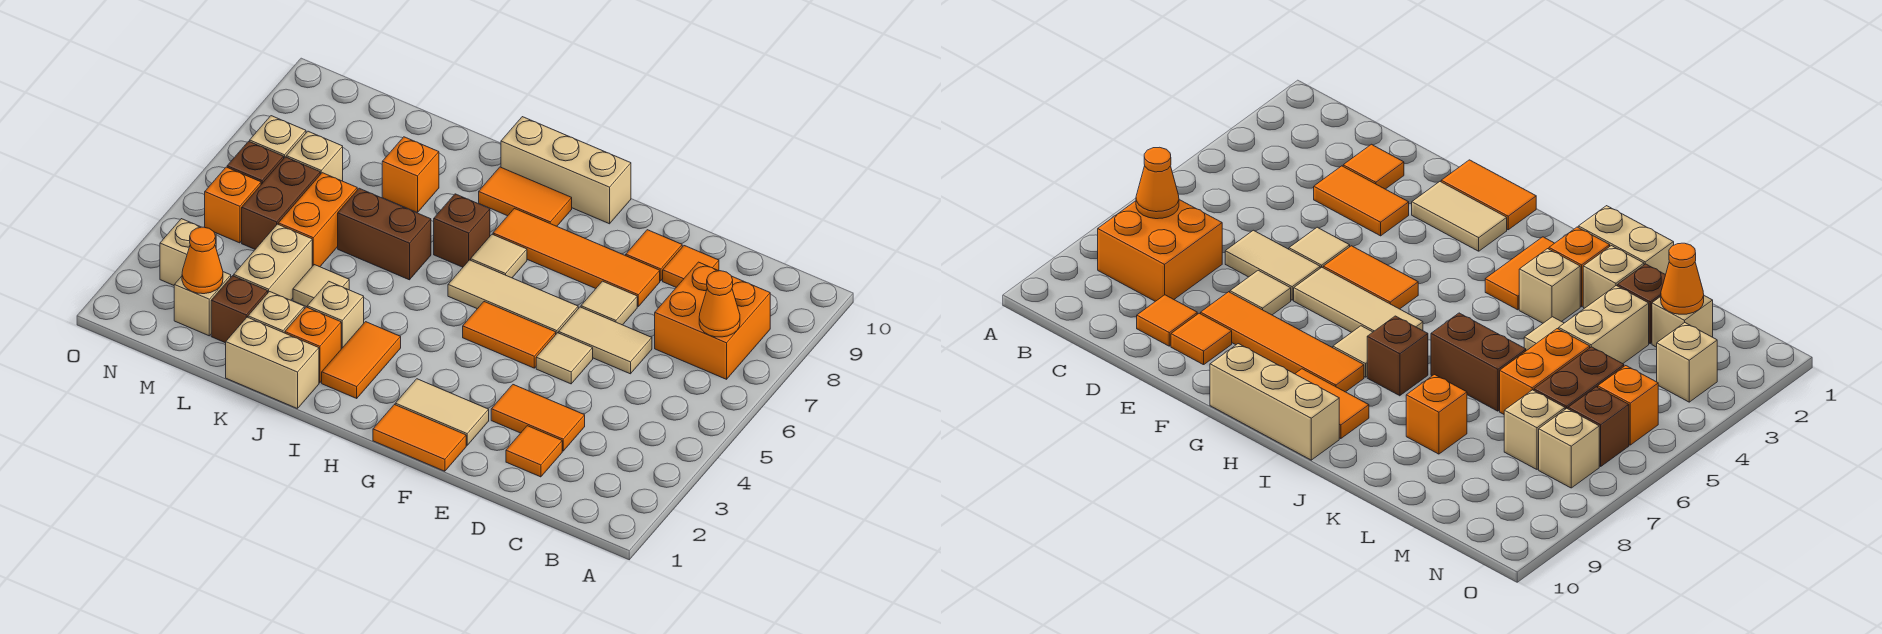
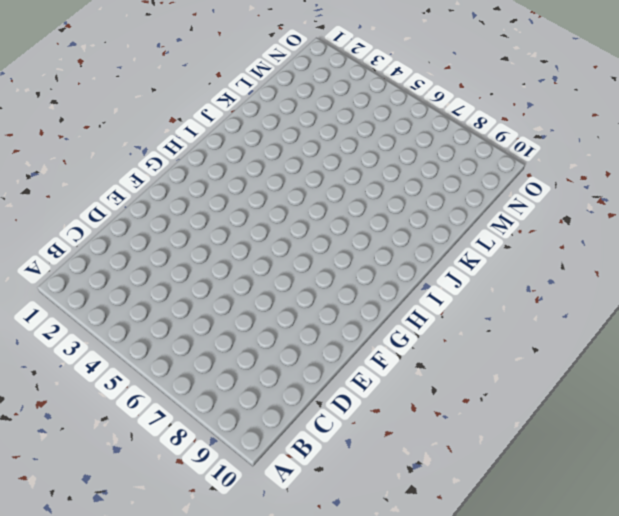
none -> orange 2x2 brick [655,262,770,379]
none -> orange 1x1 tile [506,426,562,477]
none -> orange 1x2 tile [491,385,585,451]
none -> tan 1x2 tile [559,307,652,374]

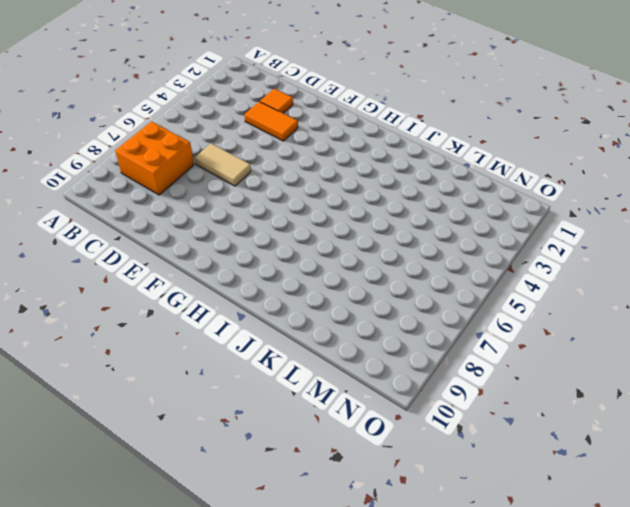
none -> orange 1x1 tile [663,246,719,287]
none -> tan 1x1 tile [536,333,593,384]
none -> tan 1x1 tile [581,281,637,325]
none -> orange 1x4 tile [493,208,660,306]

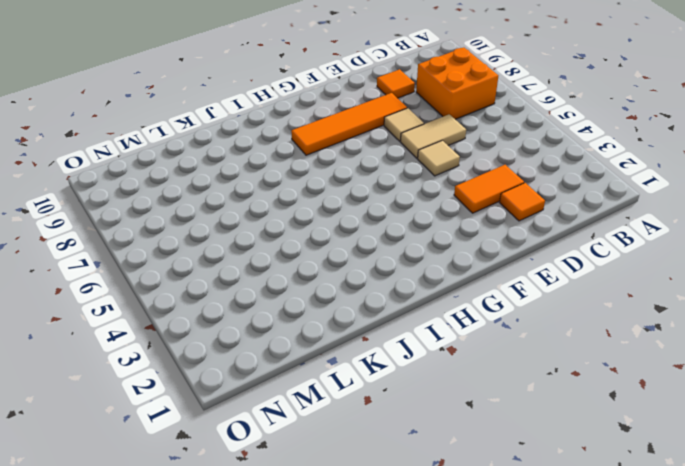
none -> orange 1x1 tile [626,230,682,281]
none -> orange 1x2 tile [373,405,466,471]
none -> tan 1x2 tile [395,379,489,445]
none -> orange 1x2 tile [463,302,556,368]

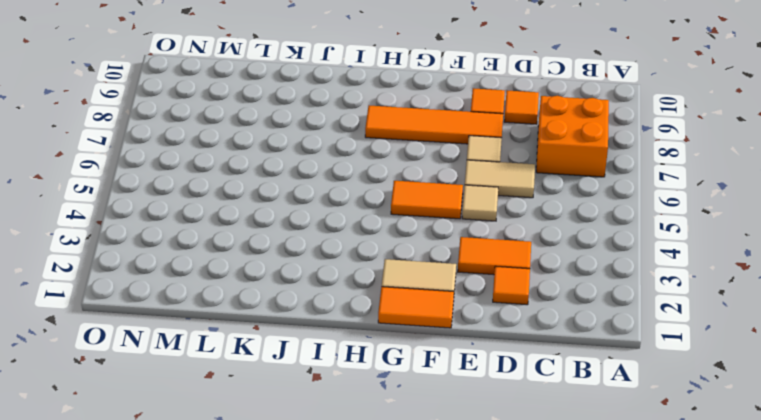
none -> tan 1x3 tile [448,260,578,334]
none -> tan 1x3 brick [501,117,631,224]
none -> tan 1x1 tile [471,234,527,278]
none -> orange 1x2 tile [479,167,572,226]

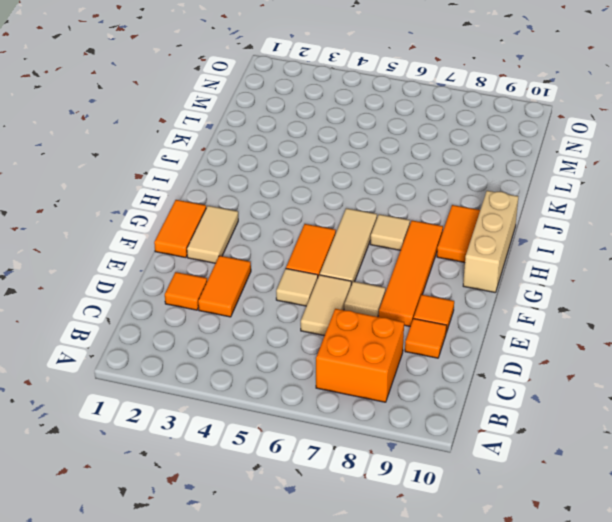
none -> orange 1x2 tile [322,322,401,398]
none -> brown 1x1 brick [434,194,490,267]
none -> tan 1x2 brick [226,317,319,409]
none -> orange 1x1 brick [285,307,341,383]

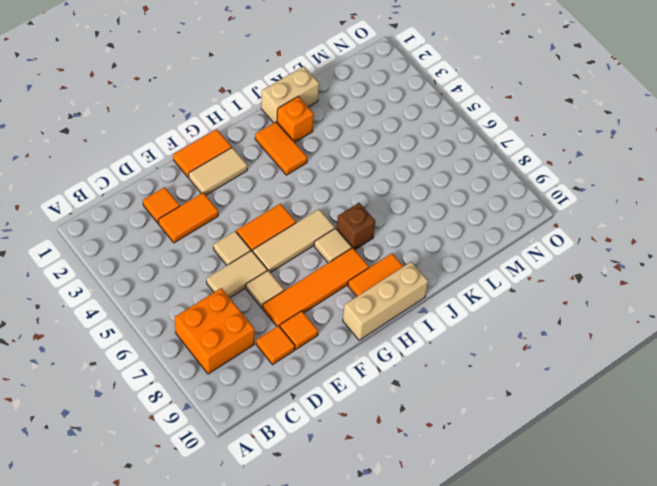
none -> tan 1x1 brick [307,281,364,349]
none -> brown 1x2 brick [338,188,431,280]
none -> tan 1x1 brick [248,292,304,333]
none -> tan 1x1 tile [293,265,349,307]

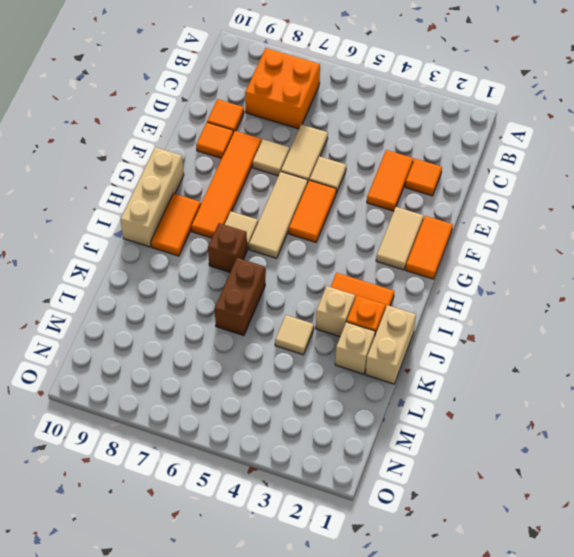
none -> orange 1x1 brick [382,137,439,213]
none -> brown 1x1 brick [211,276,268,343]
none -> tan 1x2 brick [234,224,312,300]
none -> orange 1x2 brick [278,173,357,267]

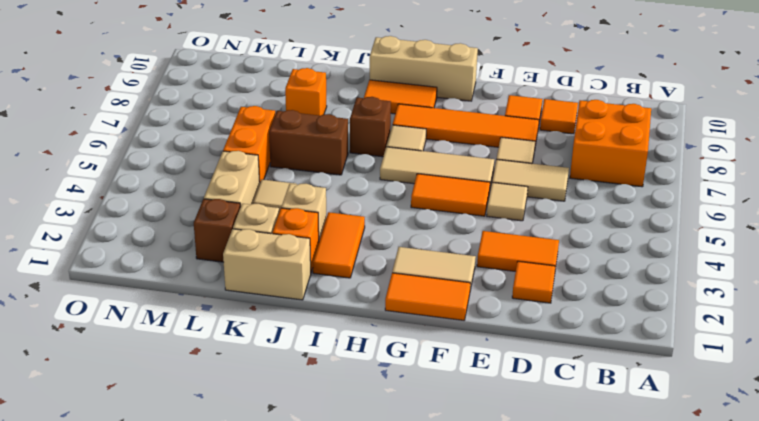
none -> tan 1x1 brick [174,272,231,336]
none -> brown 1x2 brick [242,157,320,249]
none -> tan 1x1 brick [286,131,343,181]
none -> tan 1x1 brick [160,219,216,285]

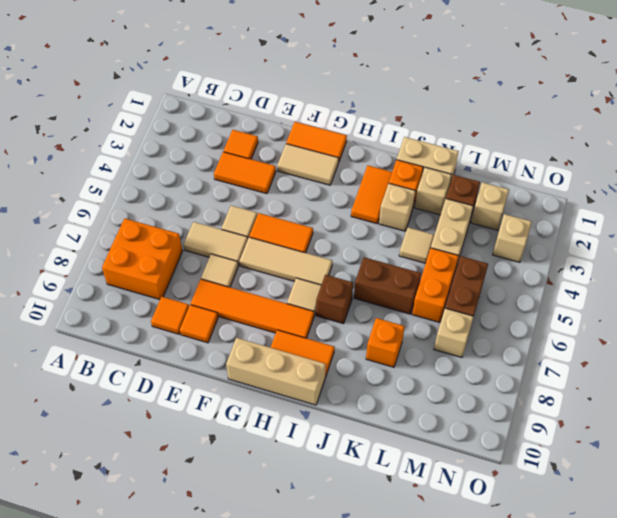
none -> orange 1x1 brick [205,167,261,243]
none -> brown 1x1 brick [227,141,284,184]
none -> tan 1x1 brick [250,116,306,158]
none -> orange 1x1 cone [699,271,740,337]

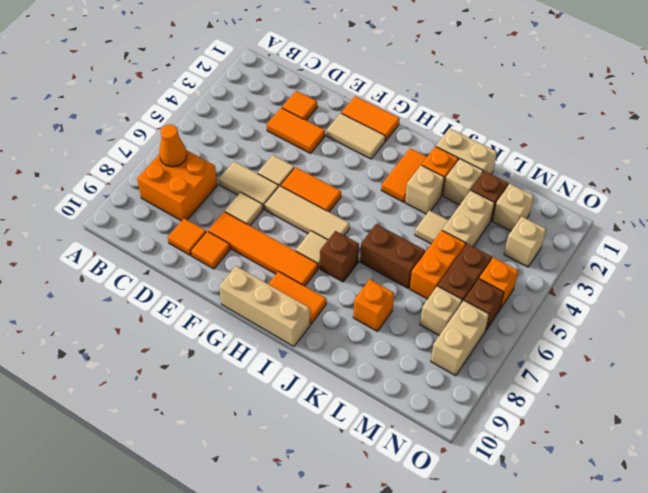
tan 1x2 brick [431,301,489,376] -> tan 1x1 brick [250,116,306,158]
none -> orange 1x1 cone [182,227,223,294]

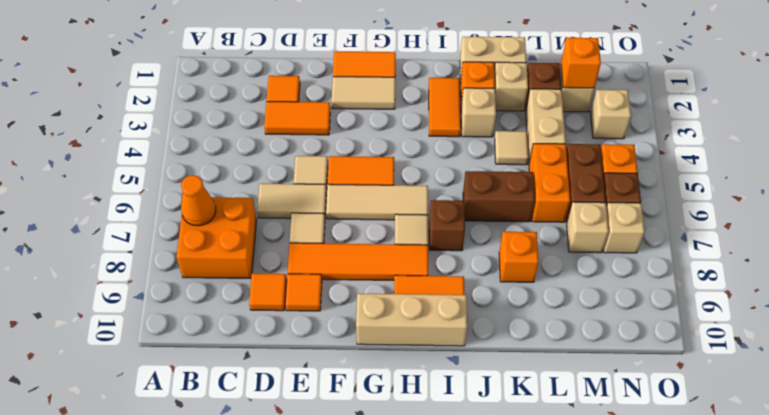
orange 1x1 brick [561,38,601,88] -> orange 1x1 cone [182,227,223,294]

